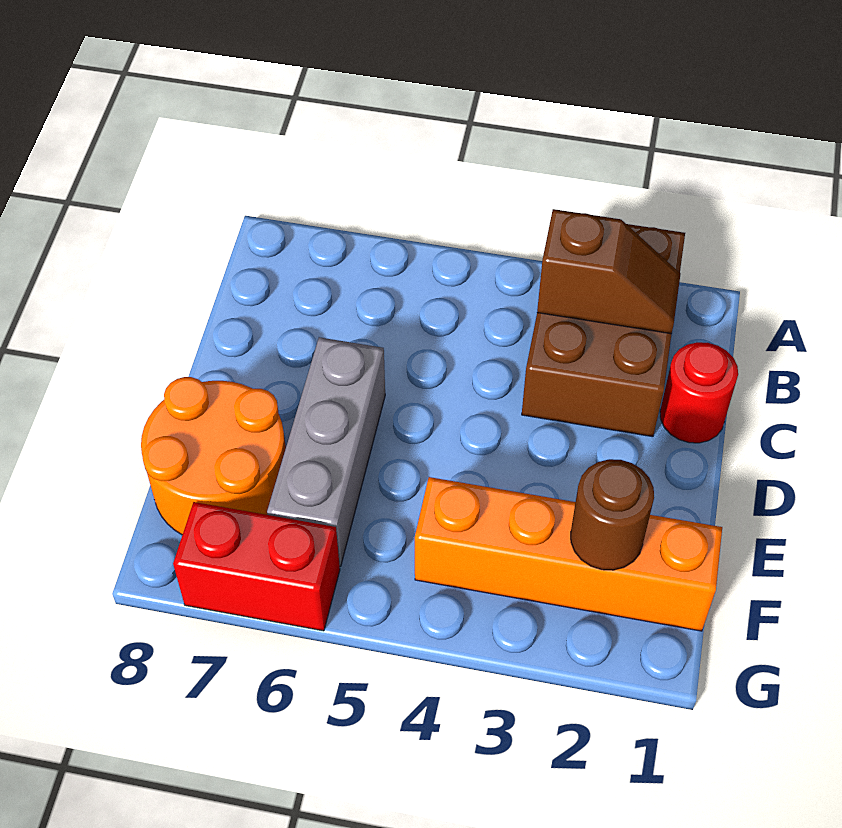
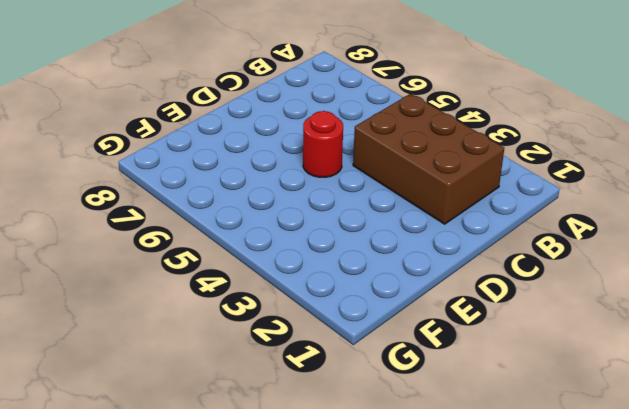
brown 2x3 brick [353,94,504,224] -> brown 2x3 brick turned to [522,224,685,437]
red 1x1 round brick [303,111,343,177] -> red 1x1 round brick moved to [660,342,738,443]
none -> grey 1x3 brick [267,337,385,567]
none -> orange 2x2 round brick [141,377,286,535]

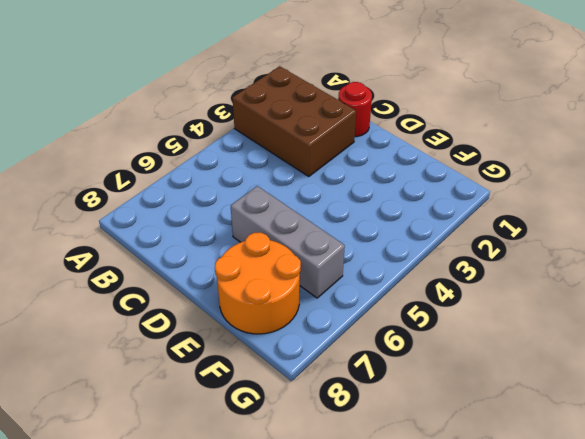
none -> orange 1x4 brick [415,477,722,631]
none -> red 1x2 brick [173,502,340,631]

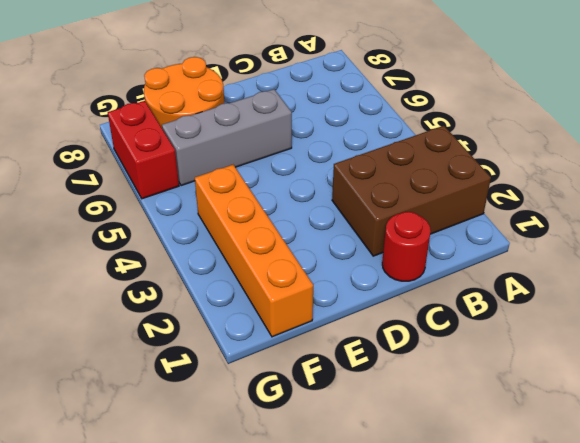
none -> brown 1x2 slope [537,209,681,334]
none -> brown 1x1 round brick [571,459,654,570]

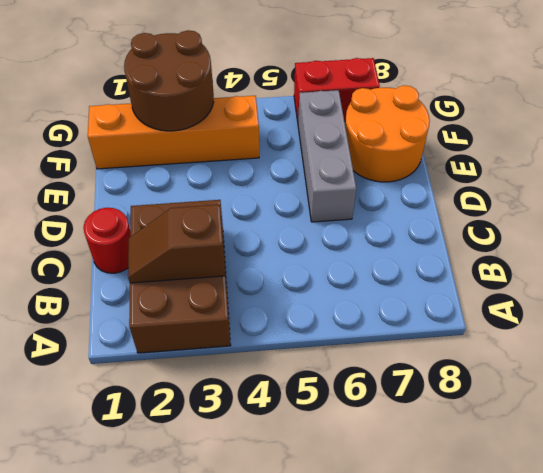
brown 2x2 round brick [124,30,214,131] -> brown 1x1 round brick [571,459,654,570]

